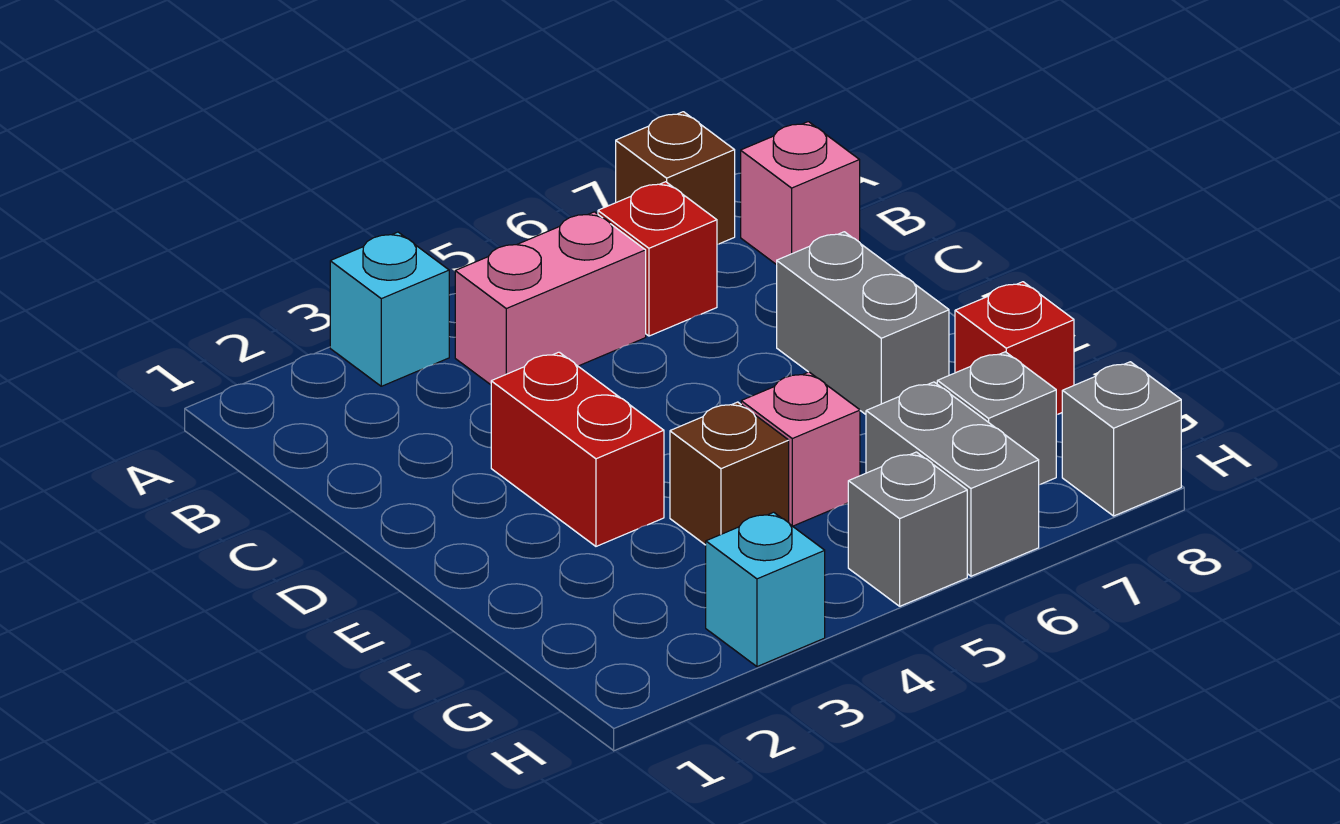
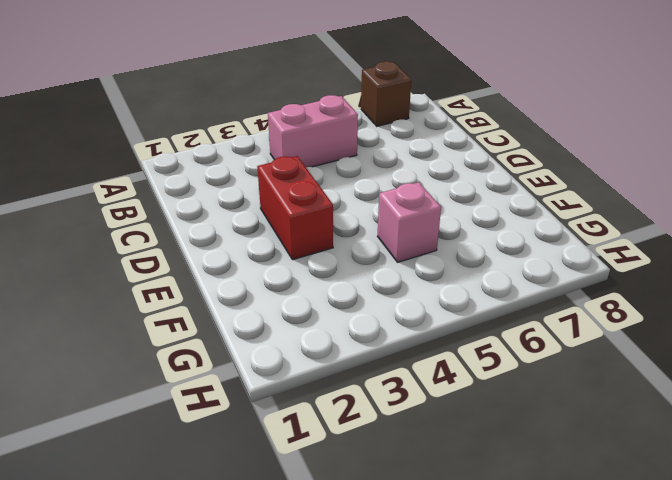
none -> cyan 1x1 brick [330,232,449,386]
none -> red 1x1 brick [598,182,717,336]
none -> pink 1x1 brick [741,122,860,265]

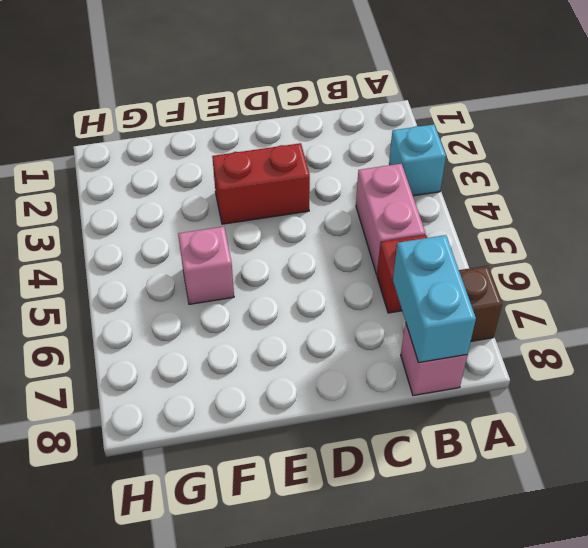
cyan 1x2 brick [393,235,476,363] -> none
none -> grey 1x2 brick [777,232,949,414]
none -> brown 1x1 brick [670,402,789,545]
none -> red 1x1 brick [955,282,1074,415]

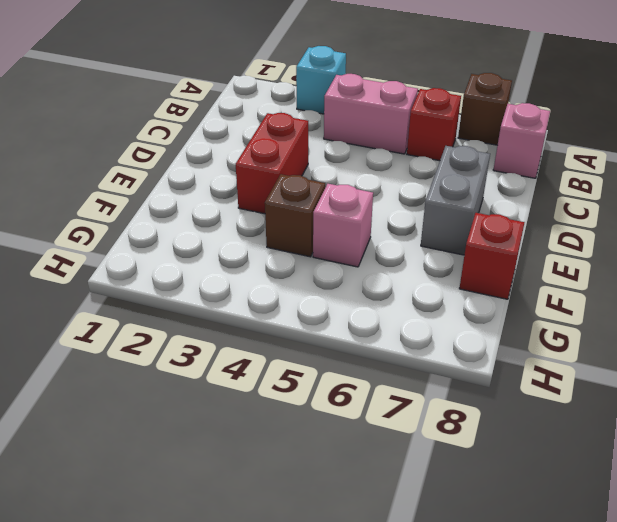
none -> grey 1x2 brick [866,382,1039,576]
none -> grey 1x1 brick [937,352,1056,485]
none -> cyan 1x1 brick [706,512,825,667]

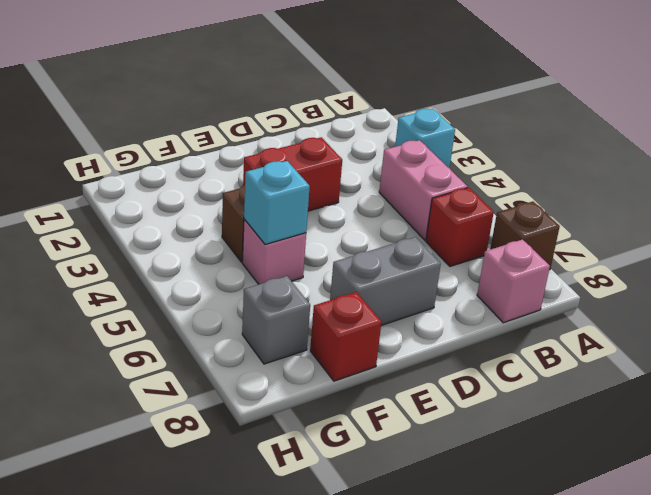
cyan 1x1 brick [244,161,310,245] -> cyan 1x1 brick moved to [706,512,825,667]
none -> grey 1x2 brick [866,382,1039,576]
none -> grey 1x1 brick [848,452,967,606]
none -> grey 1x1 brick [1062,362,1181,516]

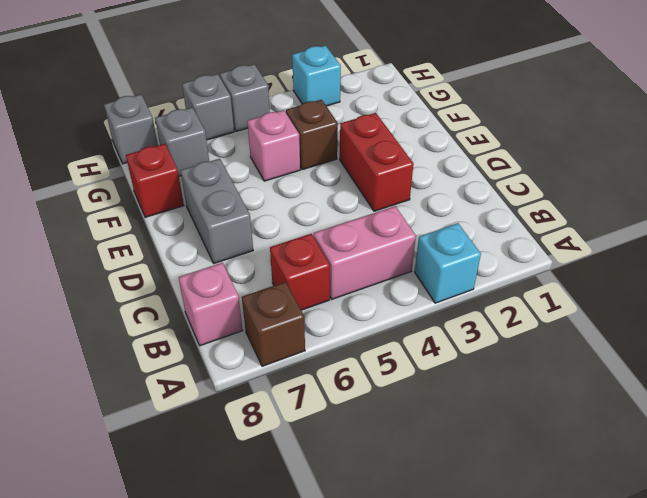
grey 1x1 brick [182,74,234,140] -> grey 1x2 brick [866,382,1039,576]

